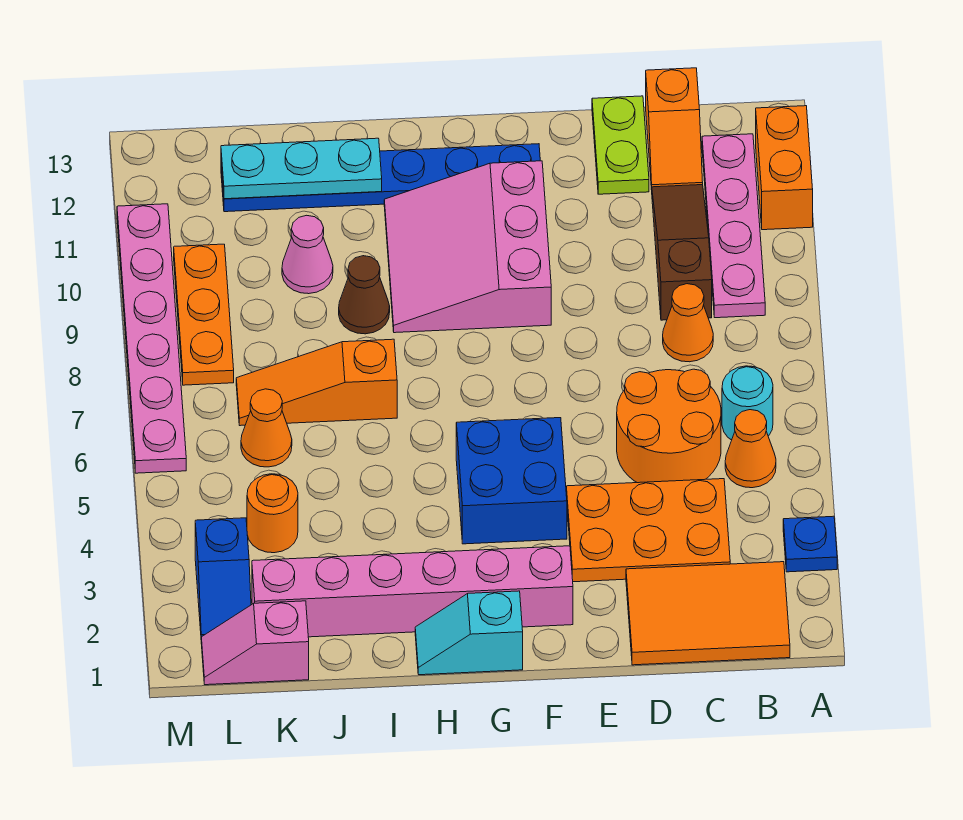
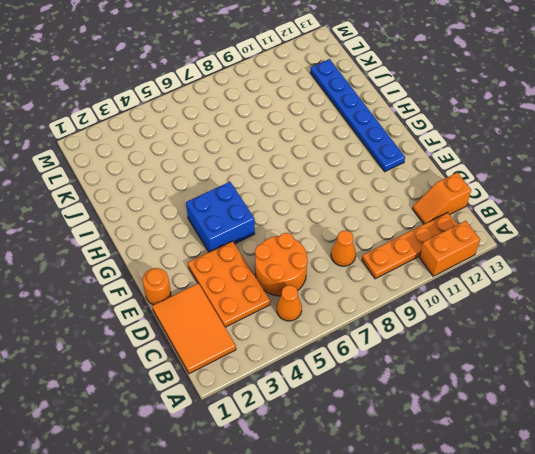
orange 1x4 plate [362,213,457,279] -> pink 1x4 plate [702,134,765,318]
orange 1x1 round brick [143,268,171,305] -> orange 1x1 round brick moved to [247,474,298,553]
none -> blue 1x1 plate [783,516,837,572]
none -> cyan 1x1 round brick [722,366,773,440]
none -> brown 1x3 slope [652,185,712,320]

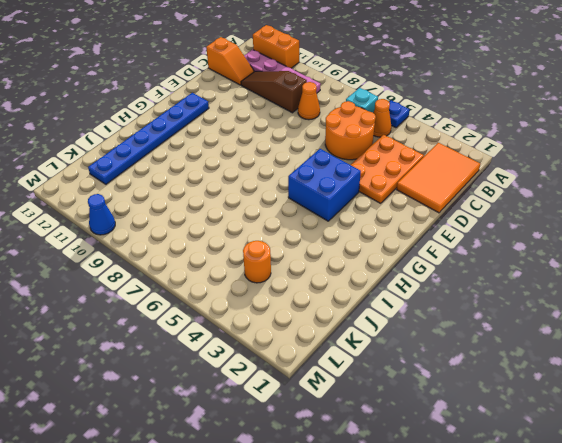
blue 1x1 plate [389,100,410,128] -> blue 1x1 plate moved to [783,516,837,572]
cyan 1x1 brick [346,88,378,112] -> cyan 1x1 round brick [722,366,773,440]
blue 1x1 cone [88,194,115,235] -> pink 1x6 plate [117,204,186,473]
none -> lime 1x2 plate [592,96,649,194]
none -> pink 1x6 brick [252,546,573,637]
none -> pink 3x3 slope [384,161,551,333]

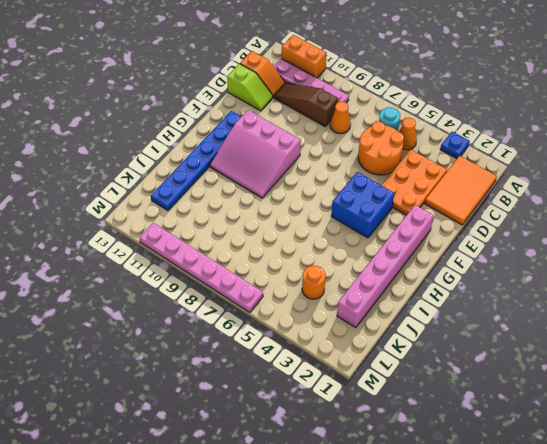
lime 1x2 slope [227,64,273,111] -> lime 1x2 plate [592,96,649,194]
none -> cyan 1x2 slope [415,591,523,675]
none -> orange 1x3 slope [236,339,397,426]
none -> brown 1x1 cone [339,256,390,334]

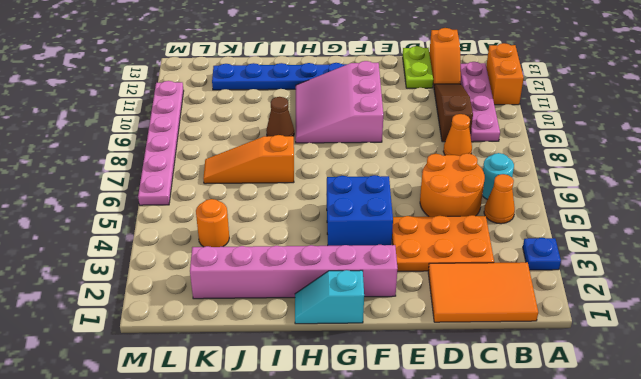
none -> pink 1x1 cone [282,215,333,294]
none -> pink 1x2 slope [201,601,309,685]
none -> orange 1x1 cone [241,389,292,467]

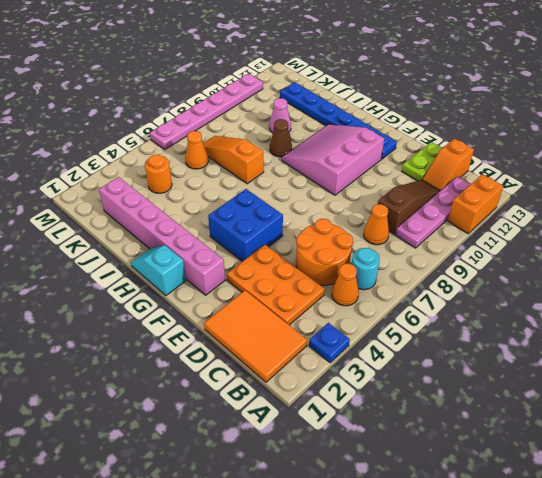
none -> pink 1x2 slope [201,601,309,685]
none -> blue 1x2 slope [195,518,251,637]
none -> orange 1x3 plate [174,244,234,385]

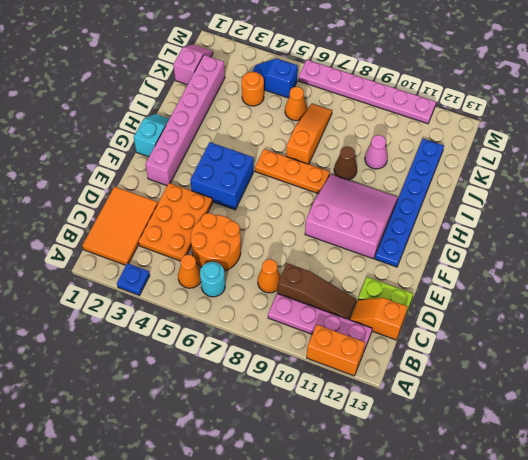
orange 1x3 plate [255,149,330,194] -> orange 1x3 plate moved to [174,244,234,385]
blue 1x2 slope [252,58,298,98] -> blue 1x2 slope moved to [195,518,251,637]
none -> cyan 1x3 plate [221,138,382,199]

